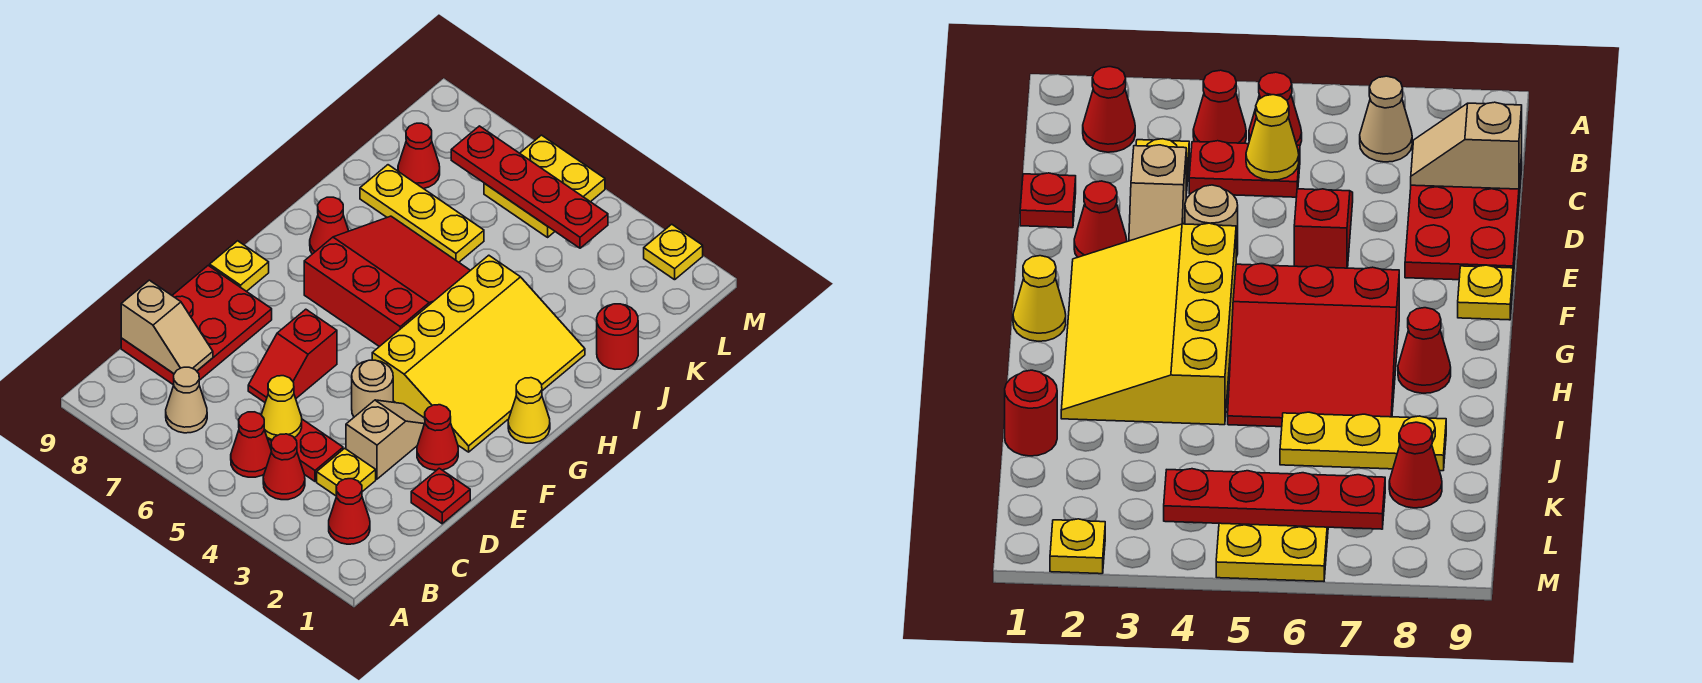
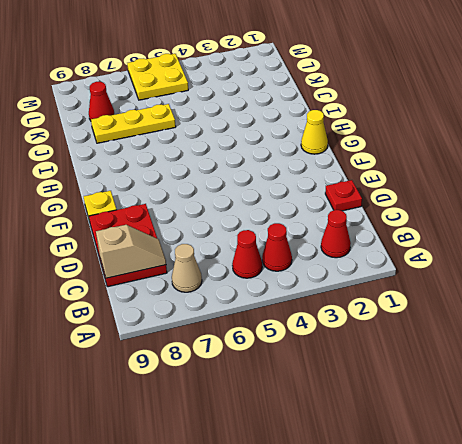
none -> yellow 1x1 plate [317,448,376,496]
none -> red 1x2 plate [267,419,343,481]
none -> tan 1x2 slope [346,400,425,479]

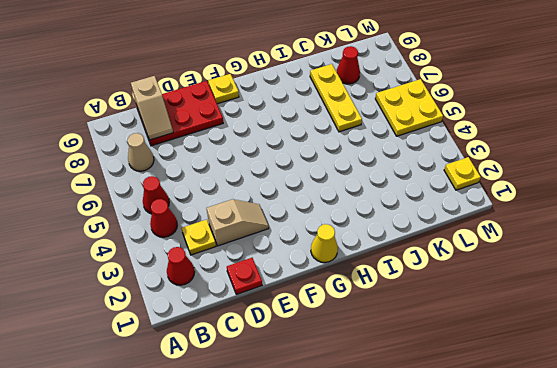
none -> red 1x2 plate [267,419,343,481]
none -> red 1x2 slope [248,309,337,402]
none -> red 1x1 cone [417,405,458,470]

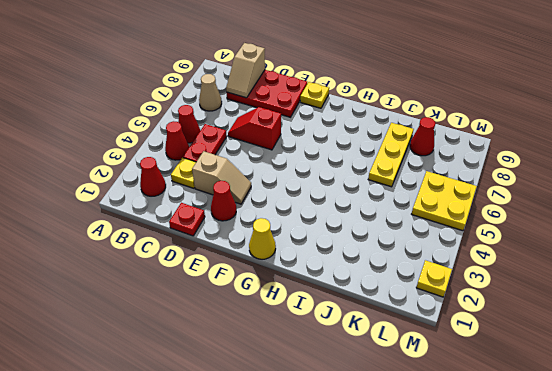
none -> tan 1x1 round brick [352,360,393,417]
none -> yellow 3x4 slope [372,255,585,452]
none -> red 3x3 slope [304,216,470,347]

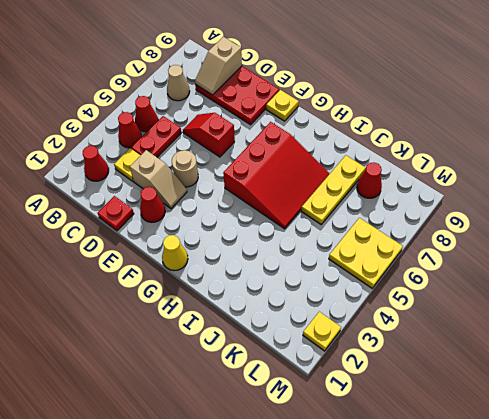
none -> yellow 3x4 slope [372,255,585,452]
none -> red 1x1 cone [310,197,349,254]
none -> red 1x1 round brick [597,304,638,369]

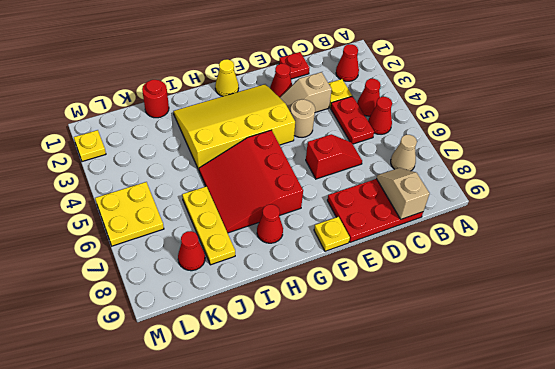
none -> yellow 1x1 cone [261,376,302,440]
none -> red 1x4 plate [451,126,608,248]

